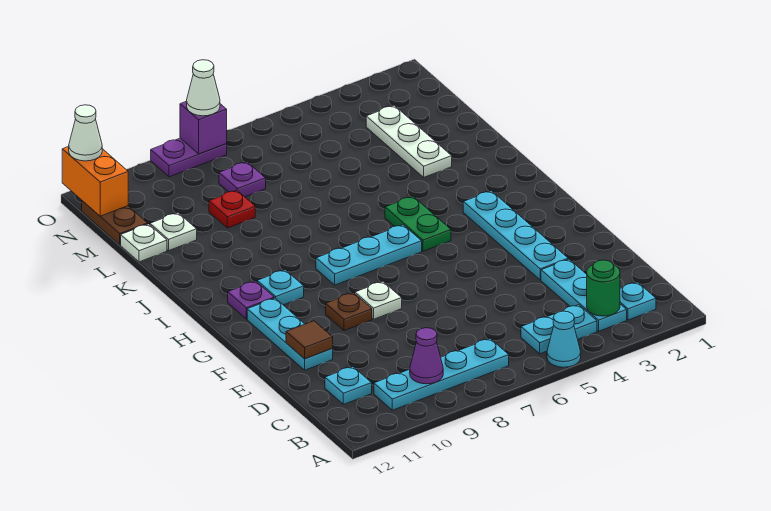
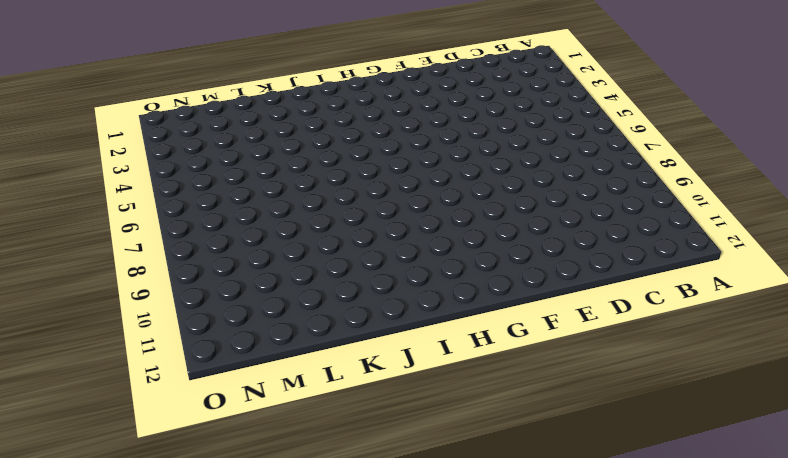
none -> cyan 1x1 cone [547,311,581,367]
none -> cyan 1x1 plate [620,282,656,320]
none -> cyan 1x3 plate [541,259,627,331]

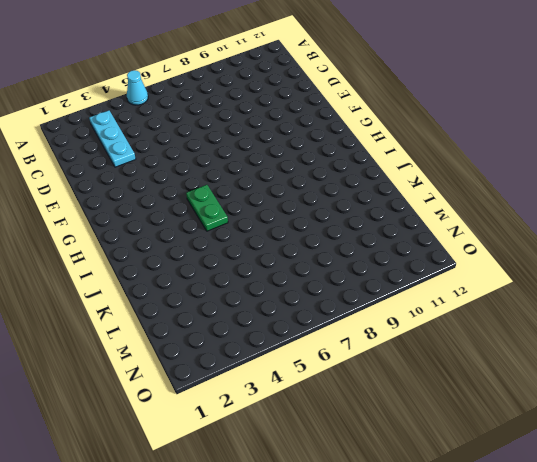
none -> cyan 1x1 plate [620,282,656,320]
none -> cyan 1x2 plate [521,305,597,354]
none -> cyan 1x4 plate [374,339,509,410]

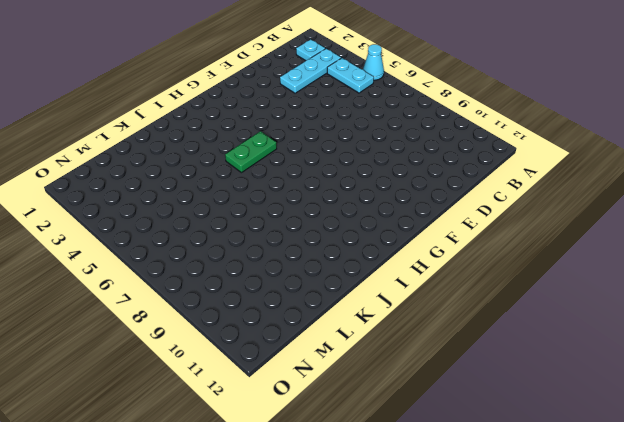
none -> cyan 1x4 plate [374,339,509,410]
none -> cyan 1x1 plate [325,367,372,404]
none -> cyan 1x4 plate [463,191,568,280]

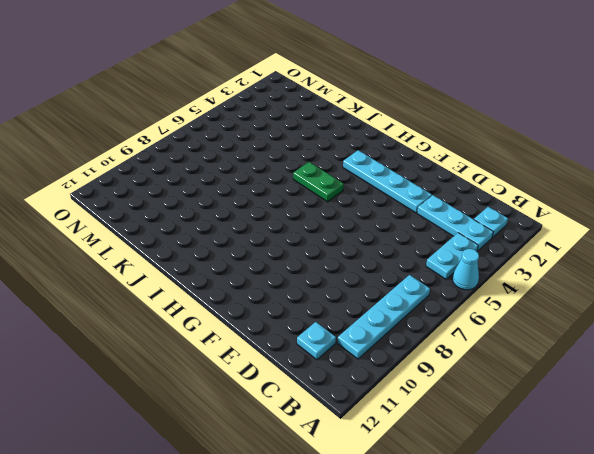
none -> cyan 1x3 plate [247,298,333,370]
none -> white 1x1 plate [355,282,402,319]
none -> brown 1x1 plate [326,293,372,331]

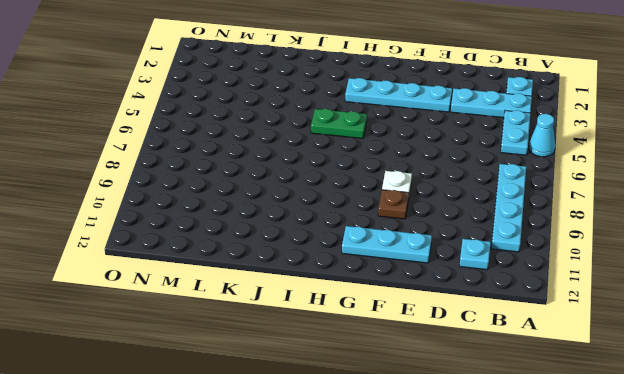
none -> cyan 1x3 plate [316,225,422,285]
none -> cyan 1x1 plate [257,270,304,305]
none -> purple 1x1 plate [228,281,274,319]

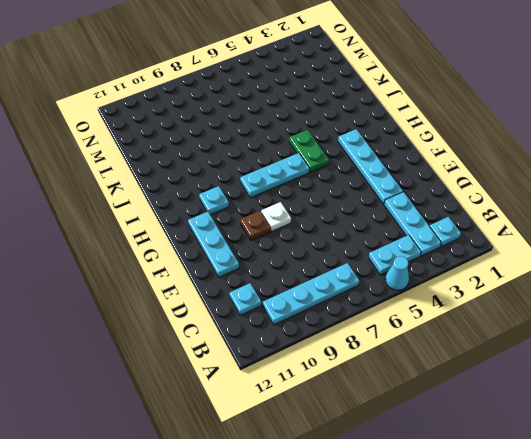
none -> purple 1x1 plate [228,281,274,319]
none -> white 1x3 plate [366,105,452,177]
none -> red 1x1 plate [209,190,255,228]

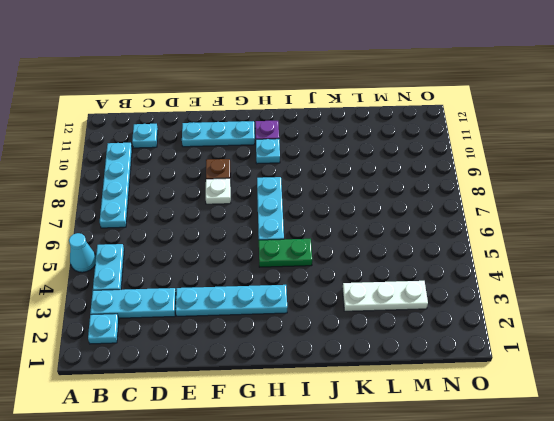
none -> red 1x1 plate [209,190,255,228]
none -> white 1x1 plate [150,213,197,250]
none -> white 1x1 plate [121,224,167,262]

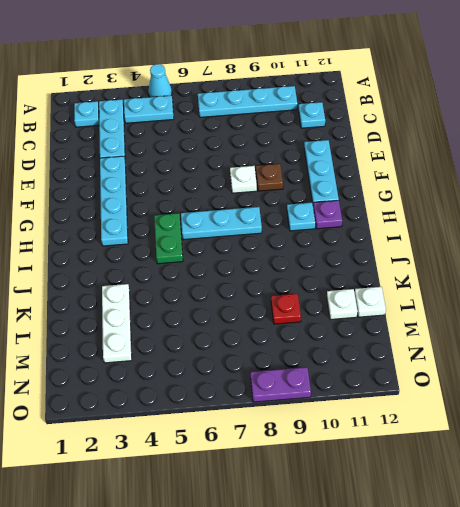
none -> purple 1x1 plate [219,162,266,197]
none -> brown 1x2 plate [82,201,148,245]
none -> green 1x1 round brick [587,260,620,316]

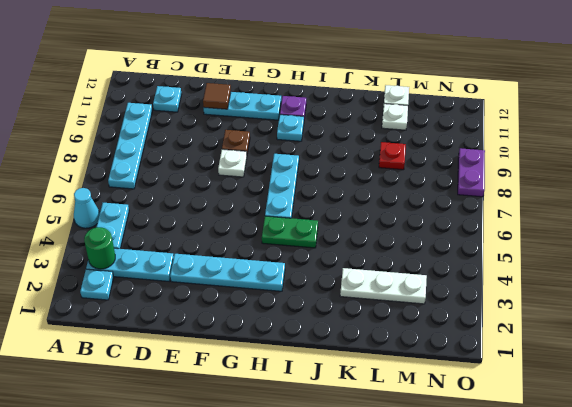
none -> purple 1x1 plate [219,162,266,197]
none -> brown 1x2 plate [82,201,148,245]
none -> purple 1x1 cone [410,328,443,384]

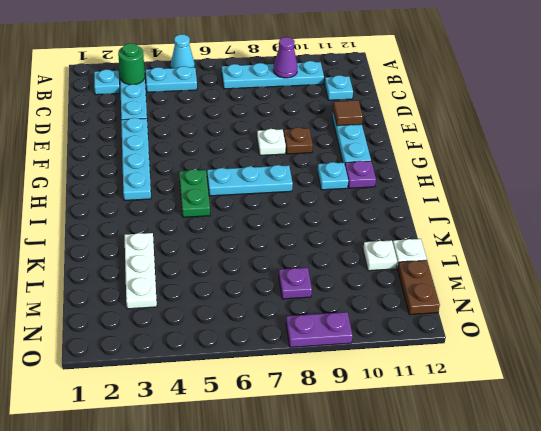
none -> red 1x1 plate [209,190,255,228]
none -> orange 1x2 brick [62,146,128,216]
none -> purple 1x1 brick [180,101,227,154]

